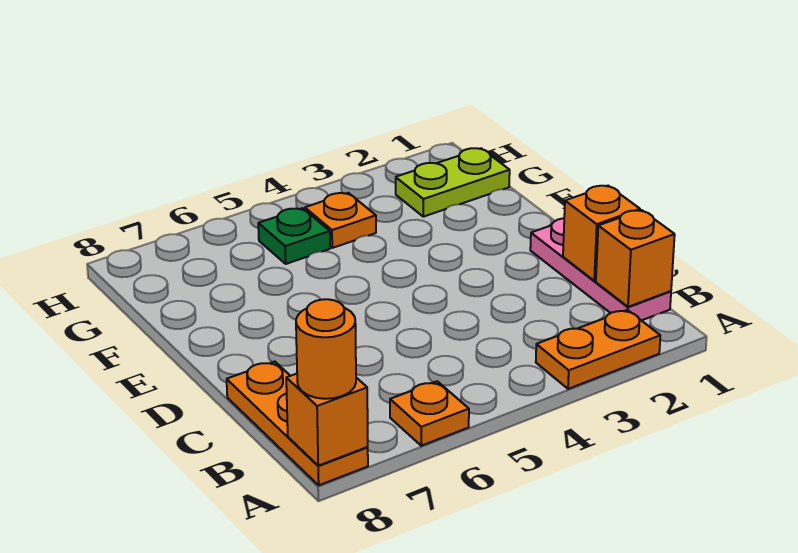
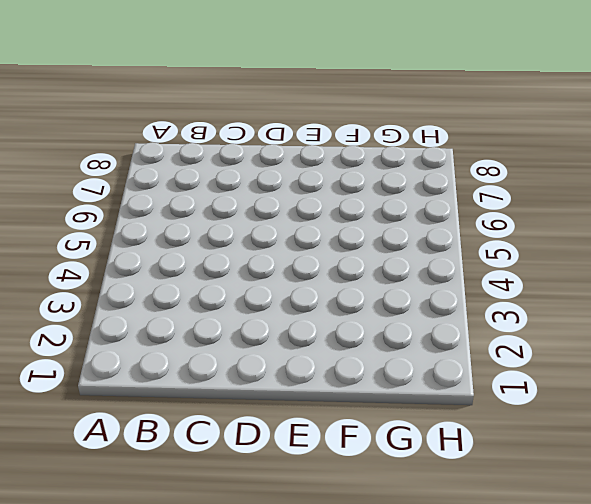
none -> orange 1x2 plate [536,310,660,389]
none -> orange 1x1 plate [390,381,469,446]

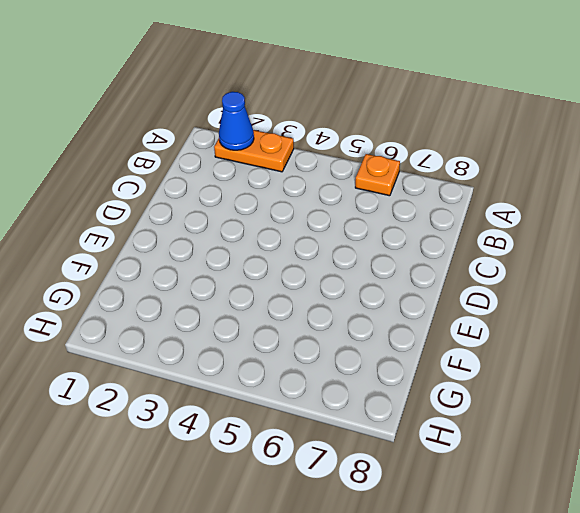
blue 1x1 cone [219,92,254,150] -> none
none -> orange 1x3 plate [227,361,368,485]
none -> pink 1x3 plate [530,218,671,320]

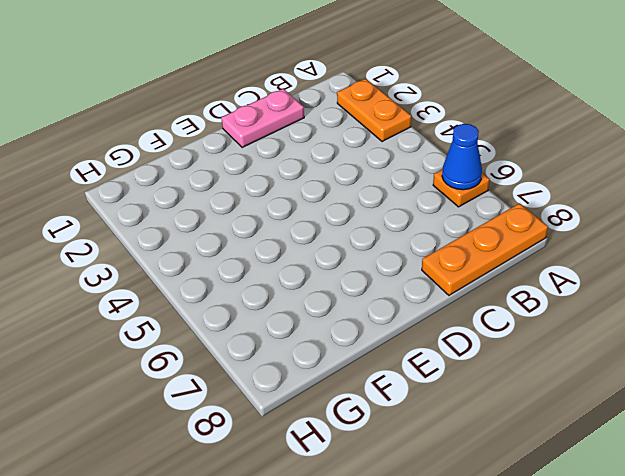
blue 1x1 cone [442,124,482,190] -> none
pink 1x2 plate [221,89,304,148] -> pink 1x3 plate [530,218,671,320]
none -> lime 1x2 plate [396,148,510,217]
none -> orange 1x1 plate [305,193,376,248]

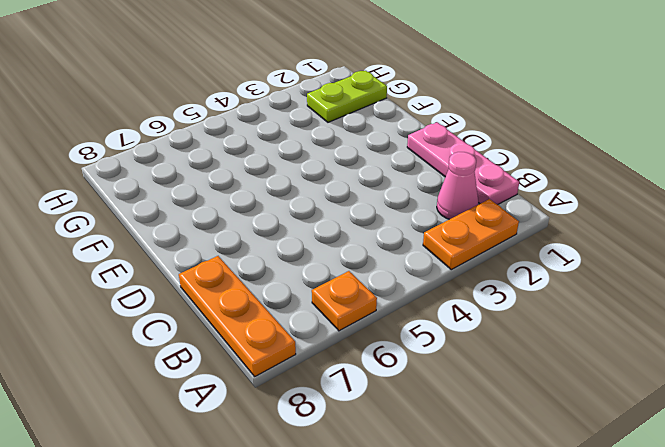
pink 1x1 cone [437,152,478,219] -> none
none -> orange 1x1 plate [305,193,376,248]
none -> green 1x1 plate [258,208,330,264]

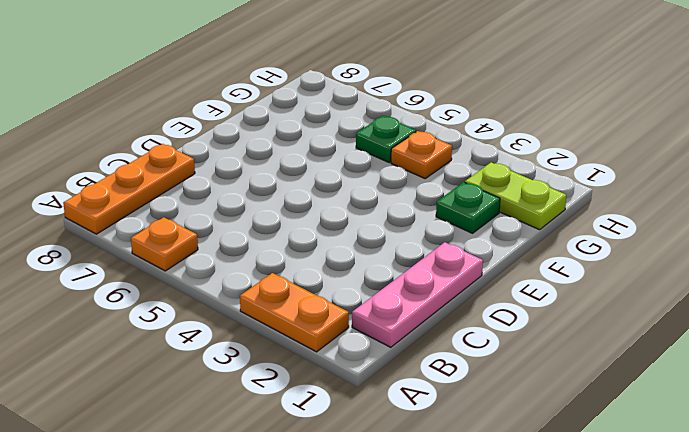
green 1x1 plate [436,182,500,233] -> none
none -> orange 1x1 brick [286,374,368,466]
none -> orange 1x1 brick [596,210,675,307]

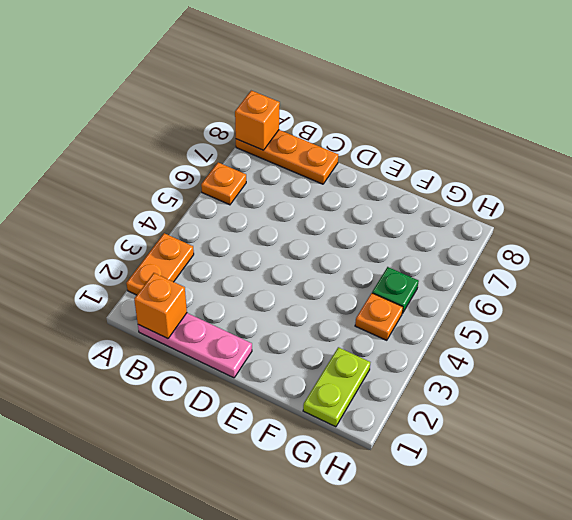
none -> orange 1x1 brick [563,186,640,281]
none -> orange 1x1 round brick [296,299,356,399]

